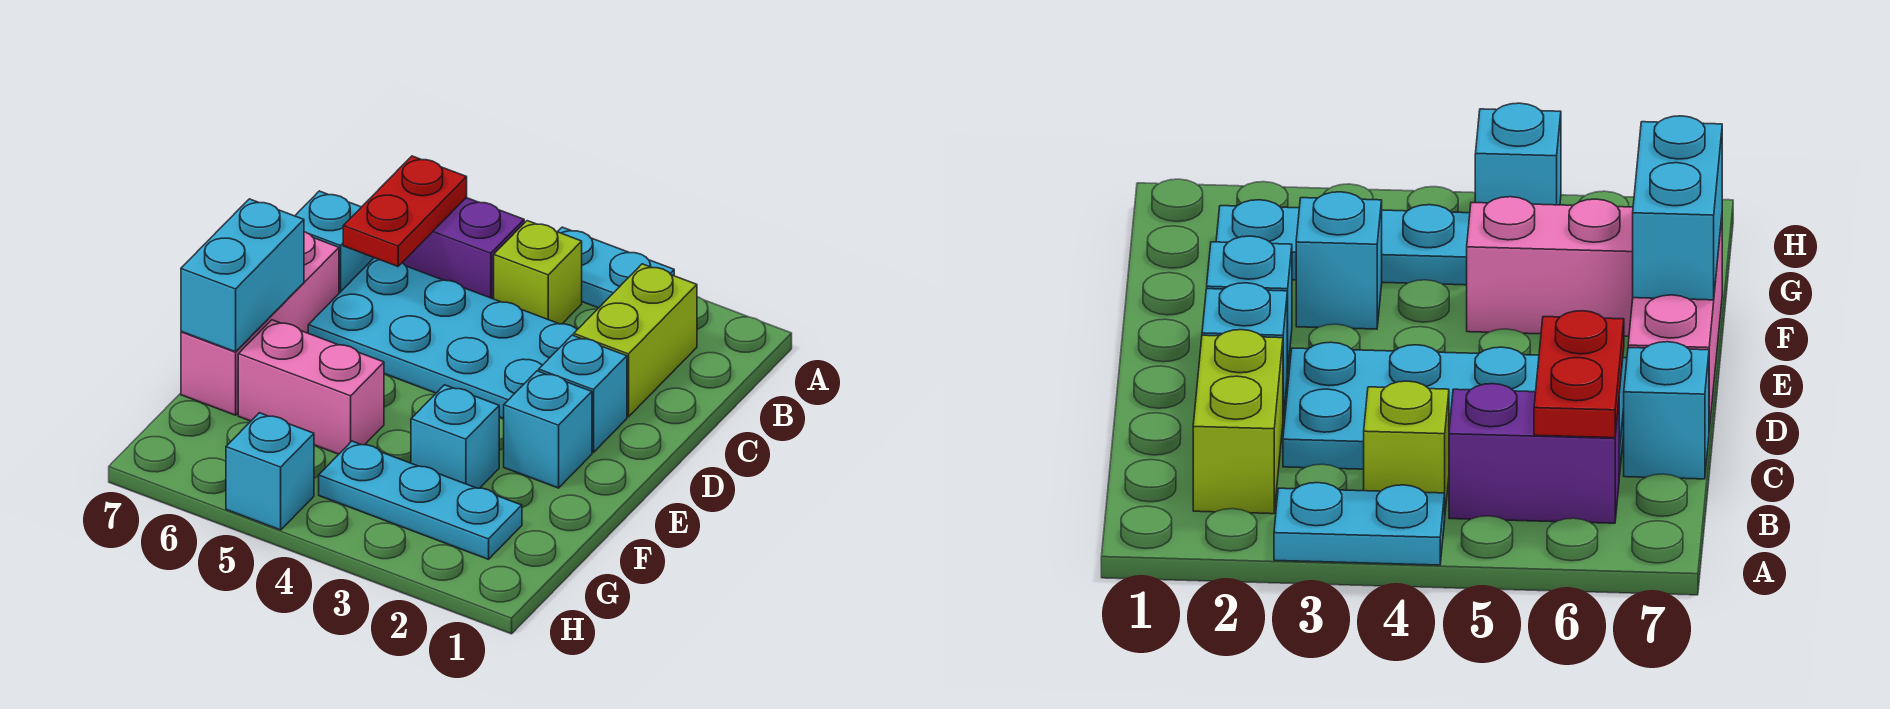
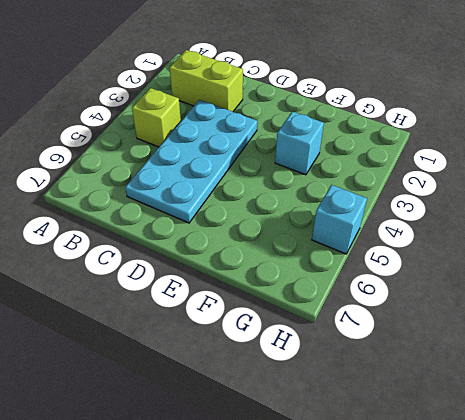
none -> cyan 1x2 plate [558,227,674,308]
none -> purple 1x2 brick [402,198,524,299]
none -> cyan 1x1 brick [295,191,374,293]

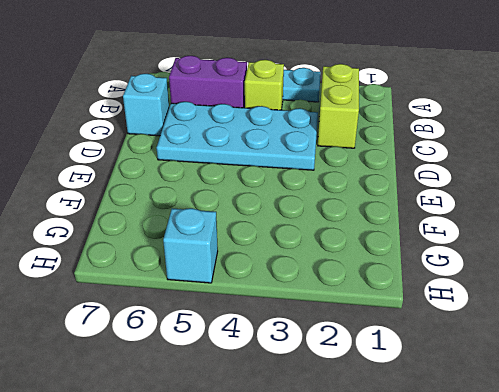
none -> cyan 1x1 brick [539,335,627,452]
none -> pink 1x3 brick [181,232,339,415]
none -> cyan 1x1 brick [504,371,592,488]

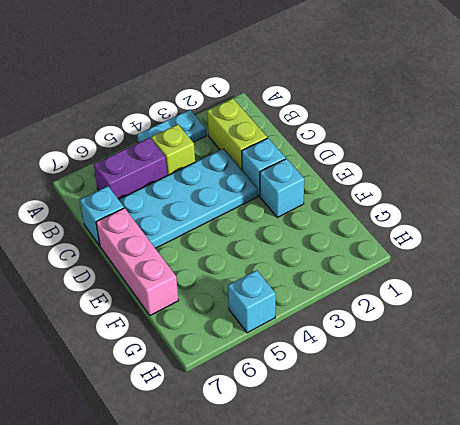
none -> cyan 1x1 brick [411,385,499,488]
none -> pink 1x2 brick [238,320,384,454]
none -> cyan 1x3 plate [319,441,522,559]

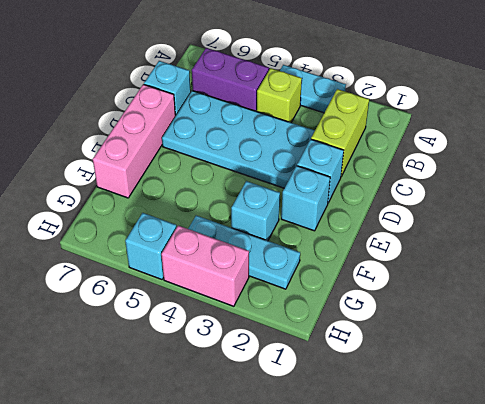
pink 1x2 brick [161,226,249,306] -> pink 1x2 brick moved to [238,320,384,454]
none -> red 1x2 plate [343,156,467,266]
none -> cyan 1x2 brick [181,199,304,352]

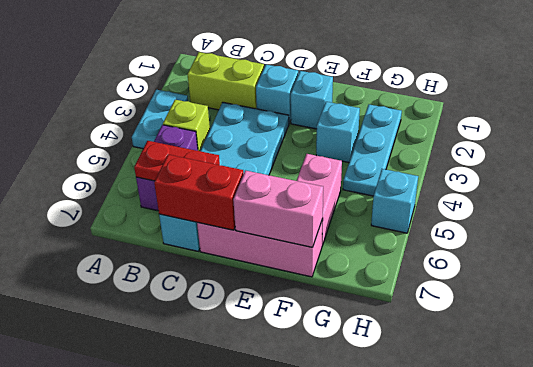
red 1x2 brick [154,155,244,230] -> none
pink 1x2 brick [233,171,323,247] -> cyan 1x2 brick [181,199,304,352]

